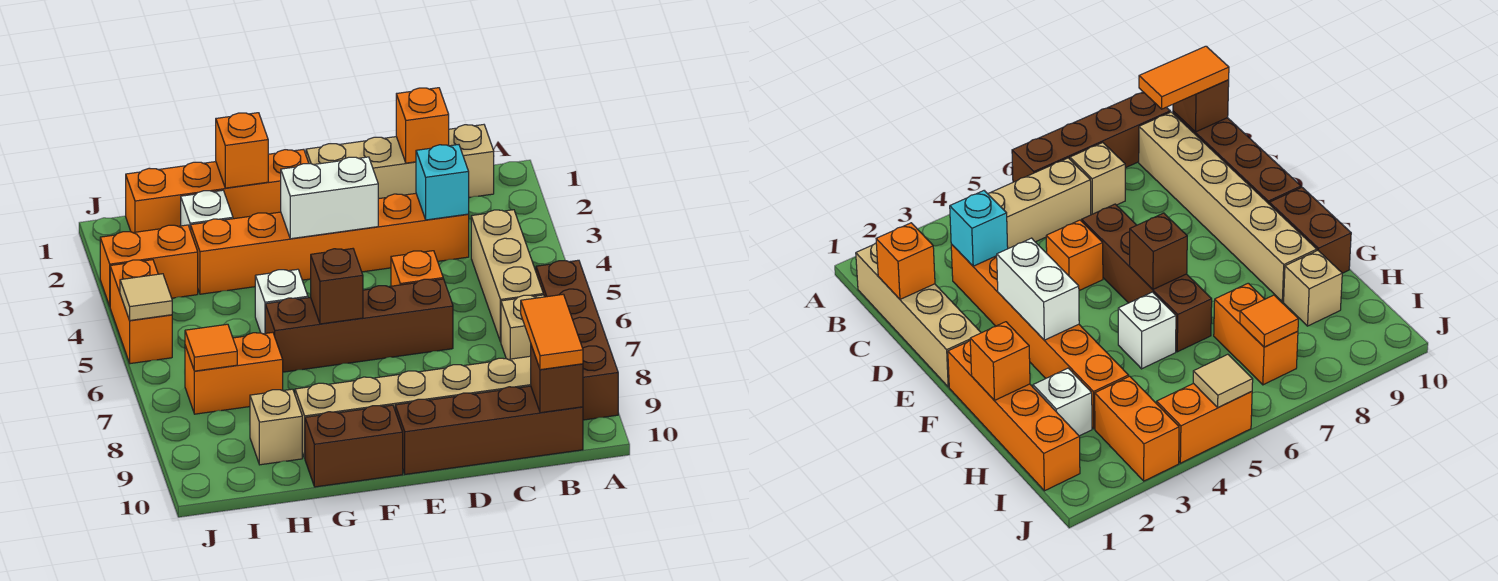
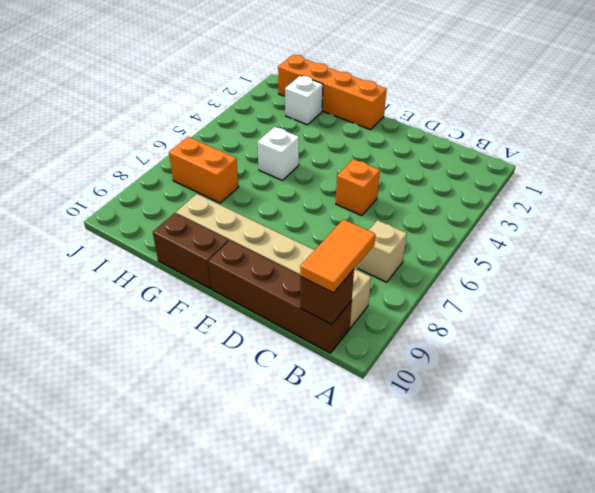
none -> brown 1x4 brick [536,260,618,420]
none -> tan 1x4 brick [306,125,494,199]
none -> tan 1x3 brick [471,210,543,342]

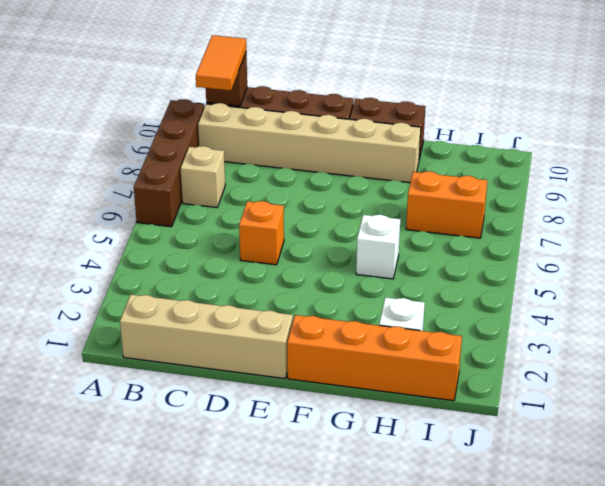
none -> tan 1x3 brick [471,210,543,342]
none -> orange 1x6 brick [191,194,469,294]
none -> brown 1x4 brick [265,279,453,372]

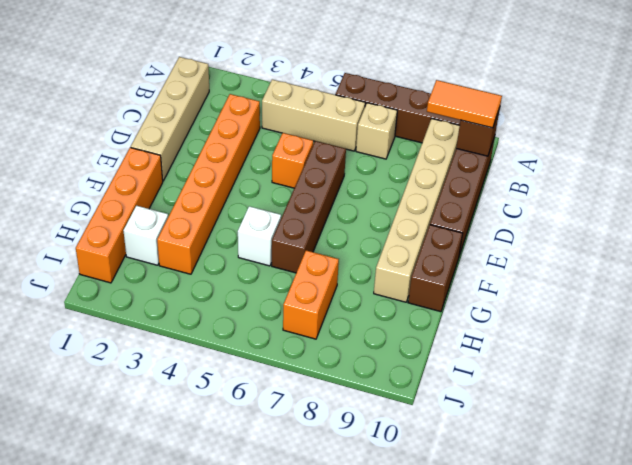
none -> tan 1x1 brick [250,389,302,465]
none -> orange 1x2 brick [100,225,198,306]
none -> orange 1x2 brick [110,260,172,364]

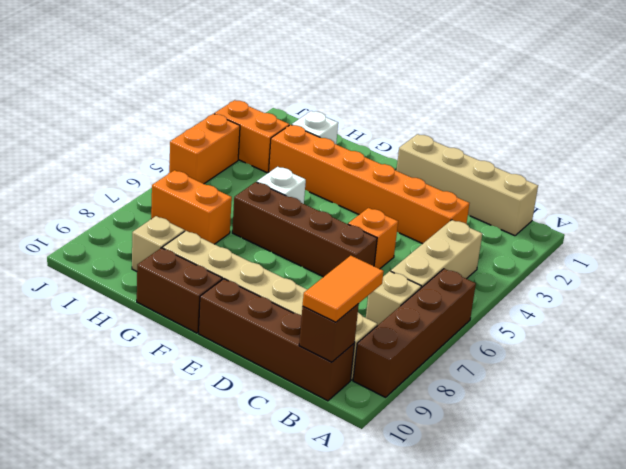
none -> orange 1x4 brick [126,149,309,233]
none -> orange 1x1 brick [396,88,449,163]
none -> cyan 1x1 brick [416,145,469,220]

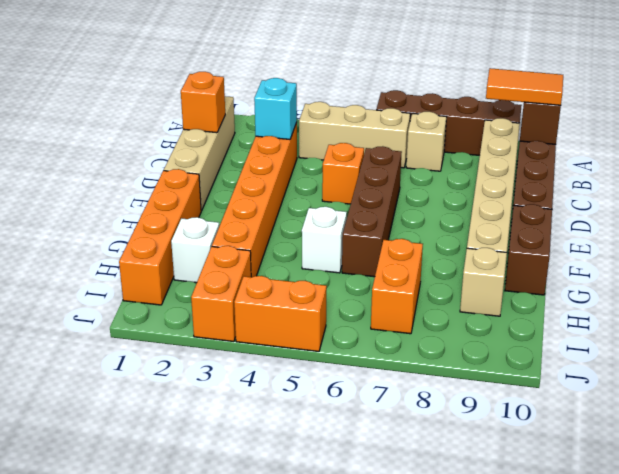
none -> white 1x2 brick [281,157,378,239]
none -> brown 1x1 brick [311,249,363,324]
none -> orange 1x1 brick [216,113,268,188]

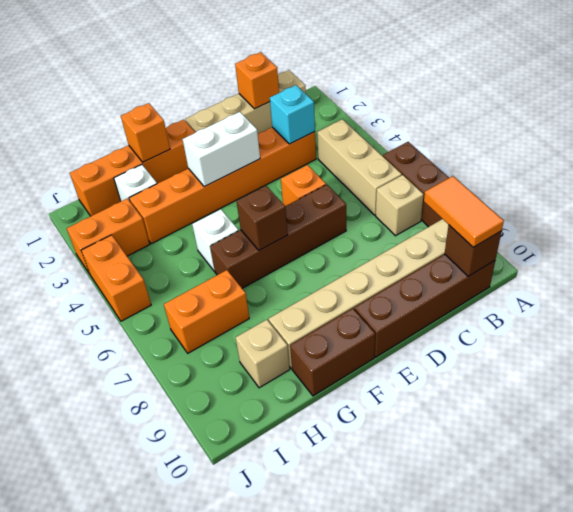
none -> orange 1x1 tile [185,324,237,371]
none -> tan 1x1 tile [120,274,172,320]

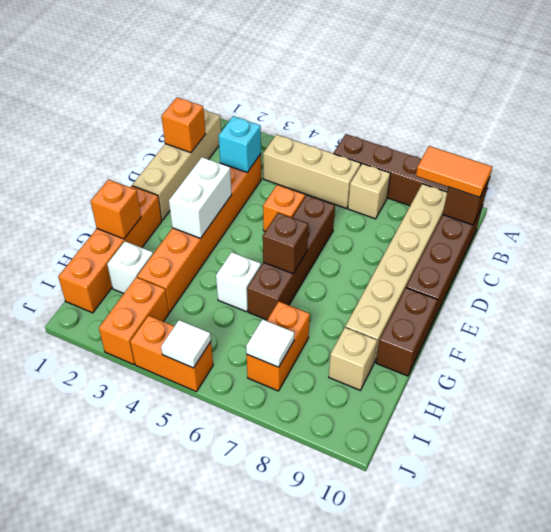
white 1x1 tile [246,319,294,367] -> orange 1x1 tile [185,324,237,371]
white 1x1 tile [161,320,211,368] -> tan 1x1 tile [120,274,172,320]

